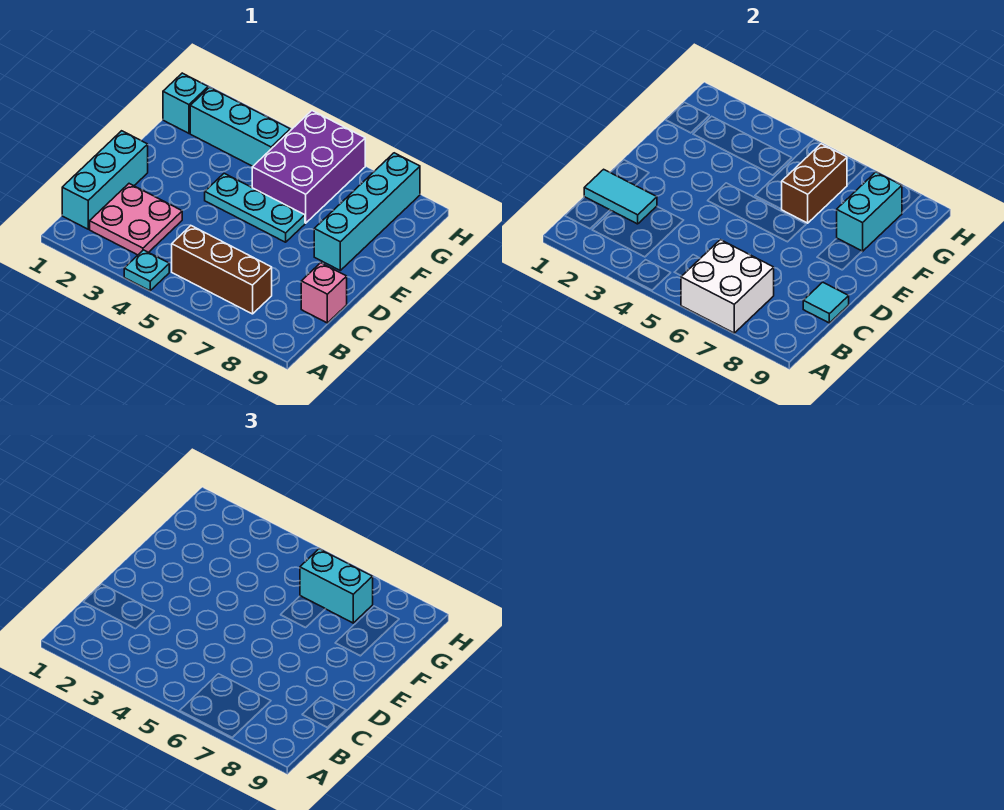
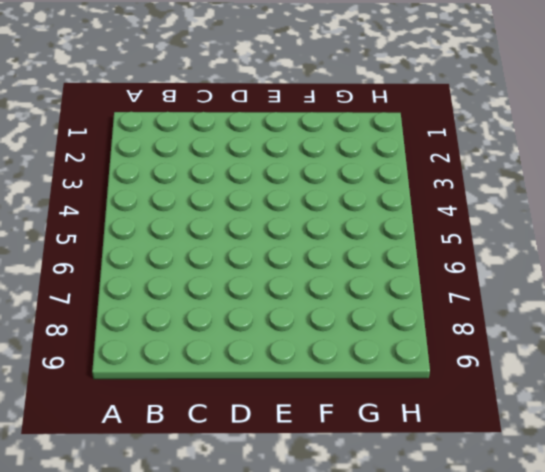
none -> cyan 1x1 plate [124,250,169,291]
none -> cyan 1x3 brick [62,131,148,229]
none -> pink 2x2 plate [90,184,182,255]

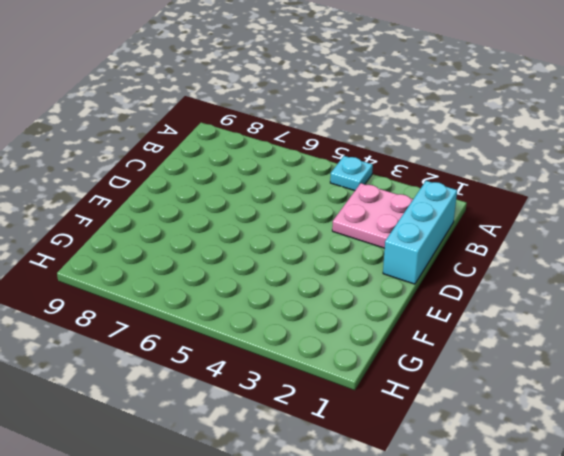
none -> brown 1x3 brick [172,226,272,314]
none -> pink 1x1 brick [301,263,347,323]
none -> cyan 1x3 plate [205,173,305,242]

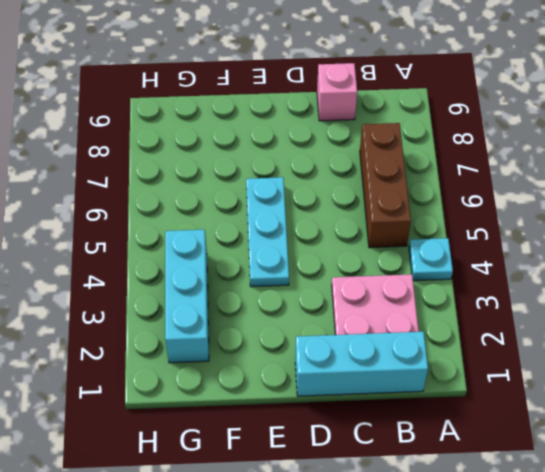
none -> cyan 1x4 brick [314,153,420,270]
none -> purple 2x3 brick [252,111,365,223]
none -> cyan 1x1 brick [163,73,208,133]

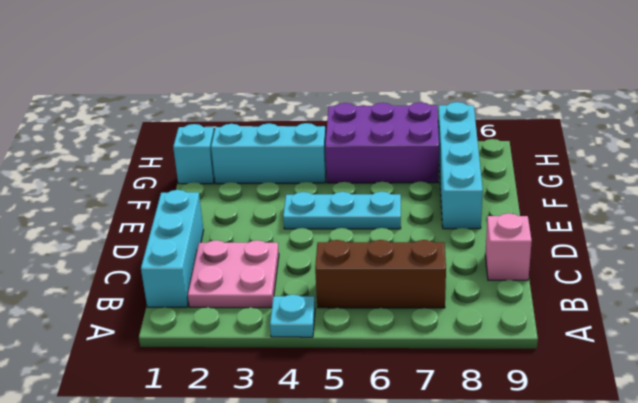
purple 2x3 brick [325,102,439,183] -> purple 2x3 brick turned to [252,111,365,223]
none -> white 2x2 brick [681,240,774,333]
none -> cyan 1x2 tile [584,169,657,224]
none -> cyan 1x1 tile [803,282,849,323]

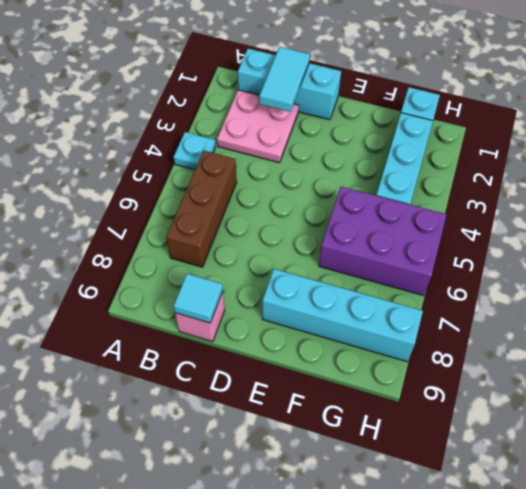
none -> cyan 1x3 plate [205,173,305,242]
none -> white 2x2 brick [681,240,774,333]
none -> brown 1x2 brick [782,144,847,223]

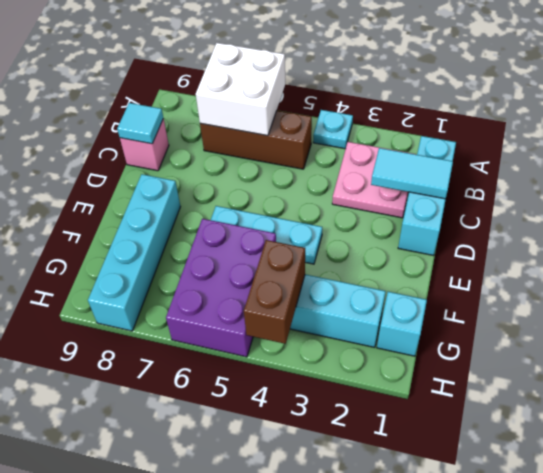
brown 1x2 brick [244,240,305,344] -> brown 1x2 brick moved to [782,144,847,223]
none -> cyan 1x2 brick [837,172,902,251]
none -> cyan 1x2 brick [300,549,373,623]

